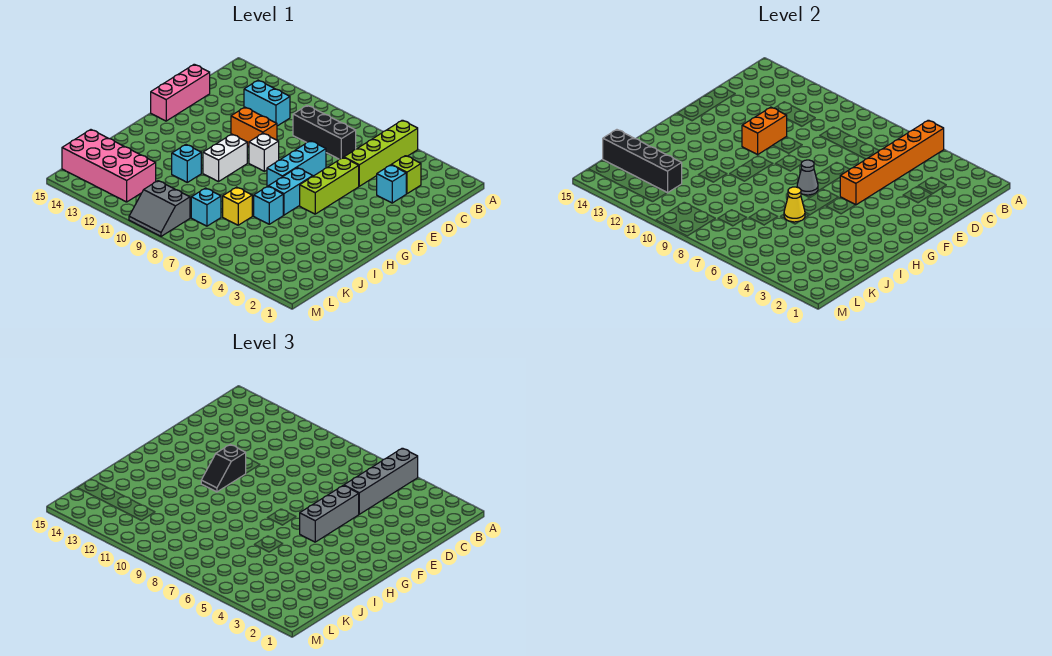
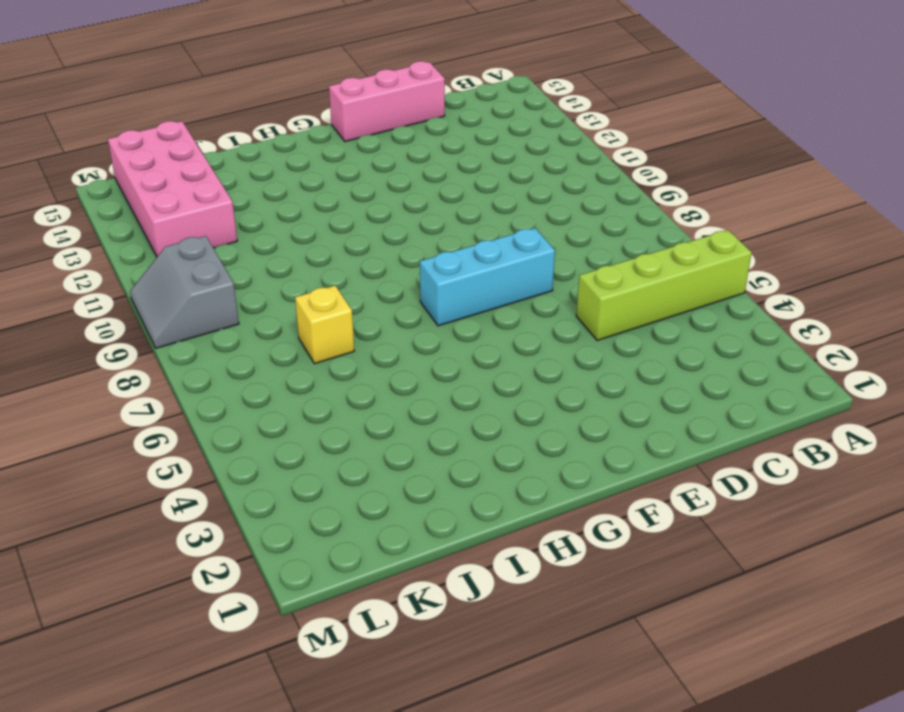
none -> lime 1x1 brick [392,156,421,194]
none -> black 1x3 brick [293,105,356,159]
none -> cyan 1x2 brick [244,80,290,126]

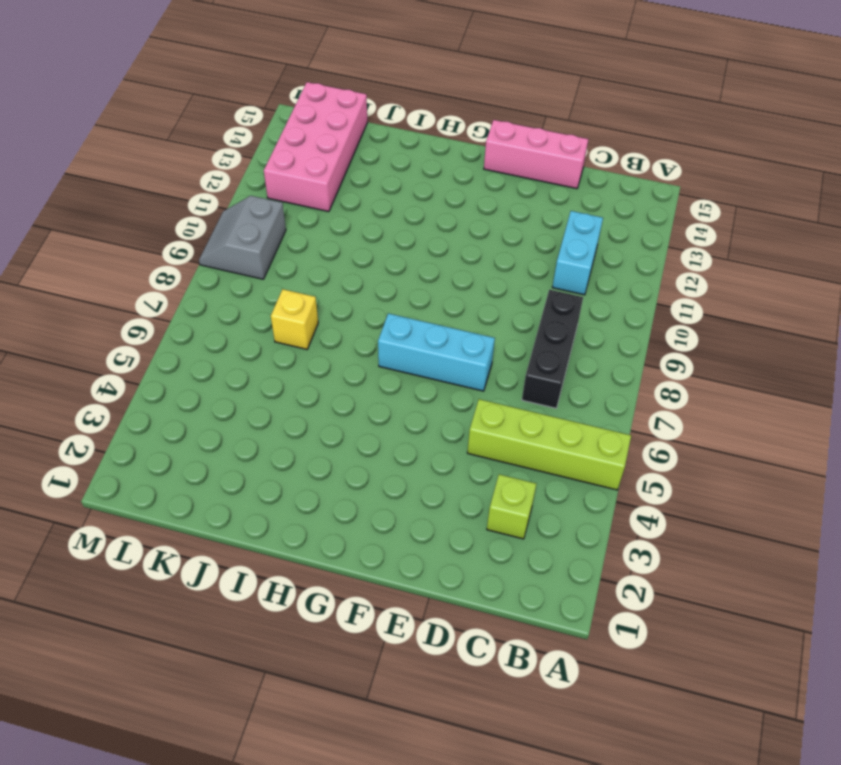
none -> cyan 1x1 brick [377,165,406,203]
none -> lime 1x3 brick [300,158,359,214]
none -> orange 1x2 brick [231,107,277,147]

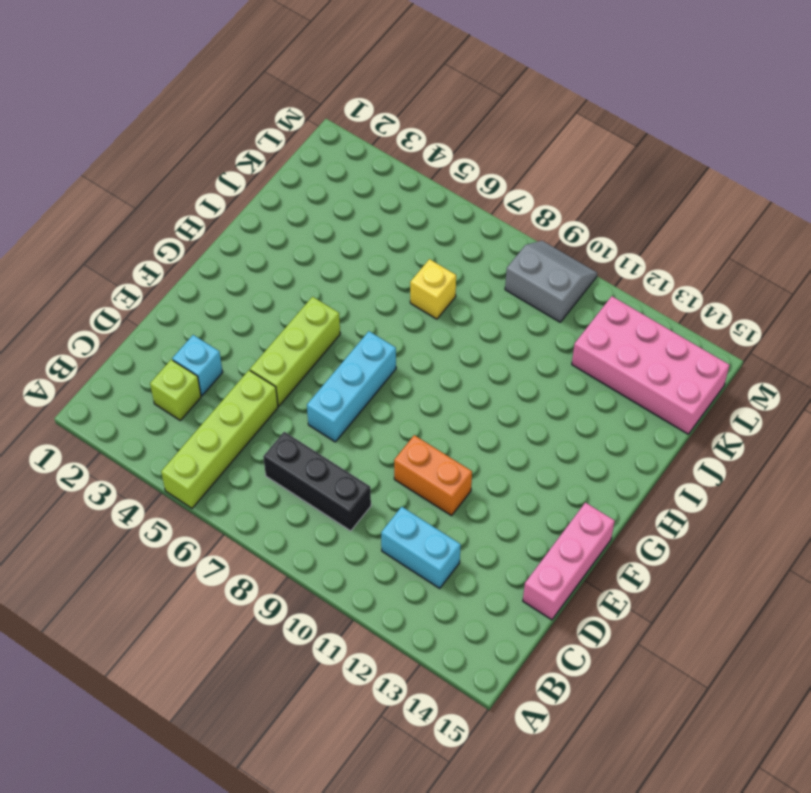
none -> white 1x1 brick [249,133,279,171]
none -> cyan 1x2 brick [268,168,313,215]
none -> white 1x2 brick [203,134,247,182]

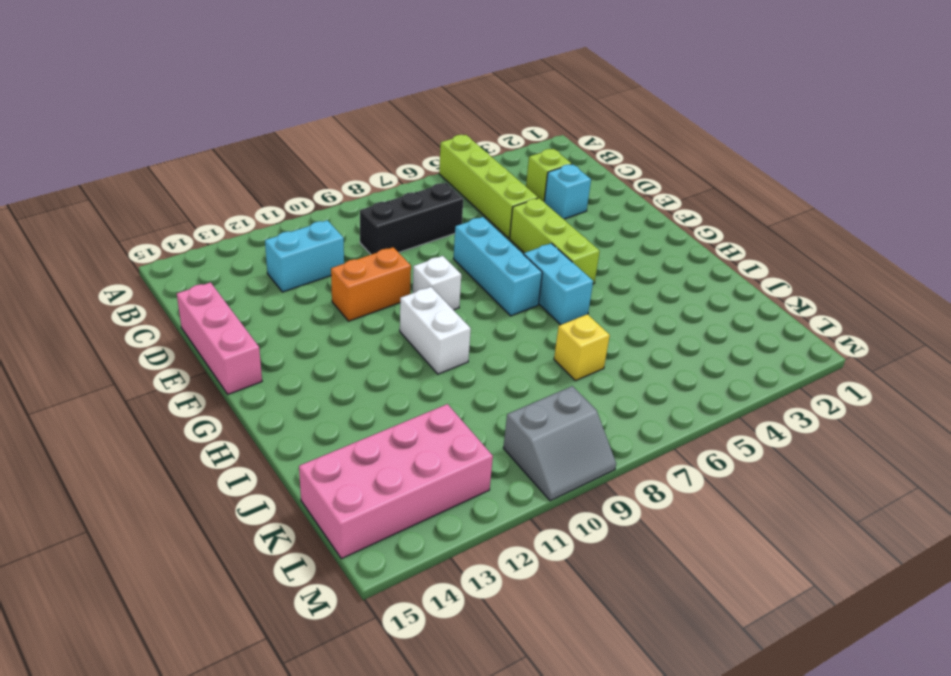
none -> cyan 1x1 brick [254,186,283,224]
none -> cyan 1x1 brick [172,145,201,182]
none -> cyan 1x1 brick [191,188,221,226]

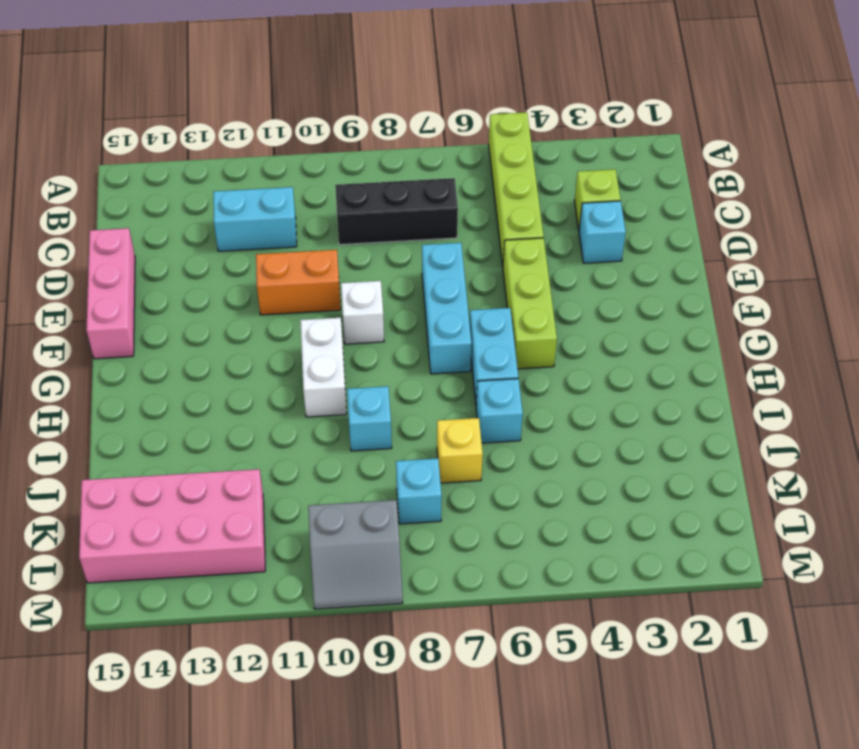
cyan 1x1 brick [347,386,392,451] -> cyan 1x1 brick moved to [172,145,201,182]
none -> orange 1x6 brick [840,120,944,205]
none -> orange 1x2 brick [742,107,787,154]
none -> grey 1x1 cone [797,160,818,195]

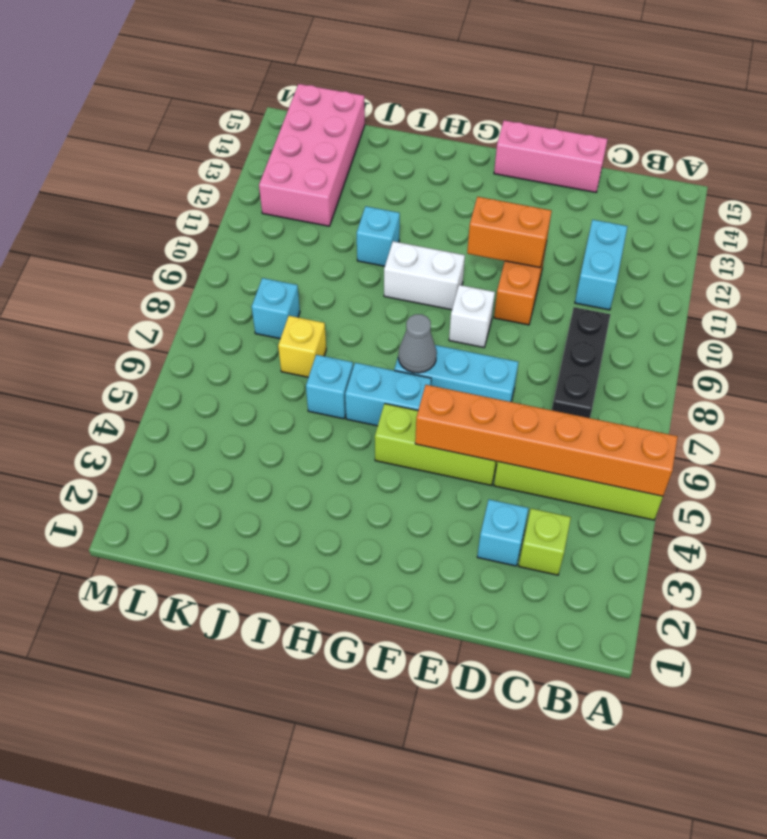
none -> grey 2x2 slope [129,181,190,236]
none -> yellow 1x1 cone [784,187,805,222]
none -> black 1x4 brick [603,130,682,193]

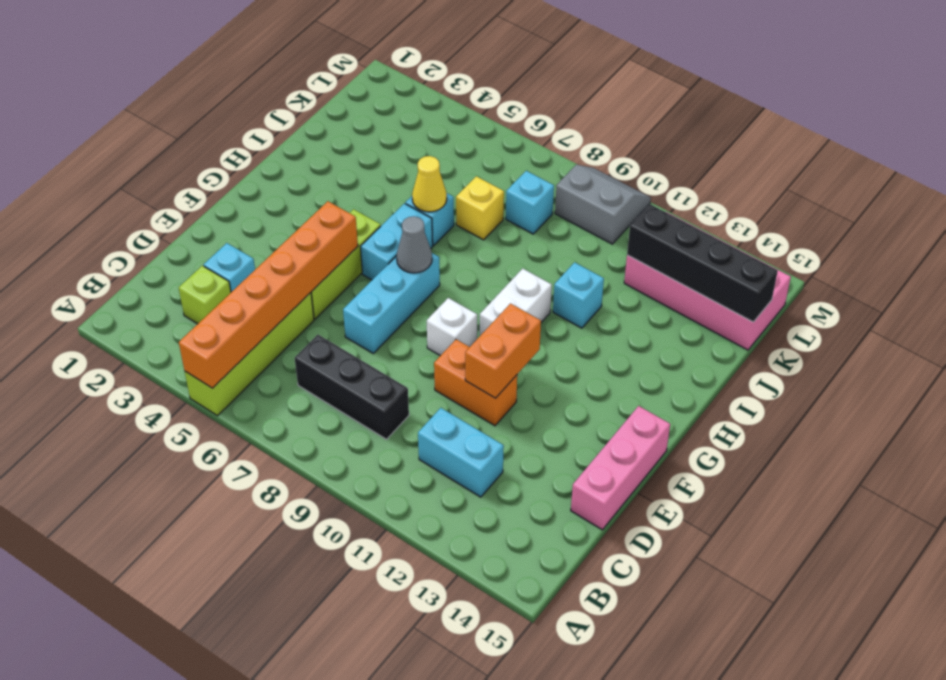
none -> grey 1x4 brick [344,448,418,514]
none -> grey 1x3 brick [300,486,359,542]
none -> black 1x2 slope [201,445,246,492]

